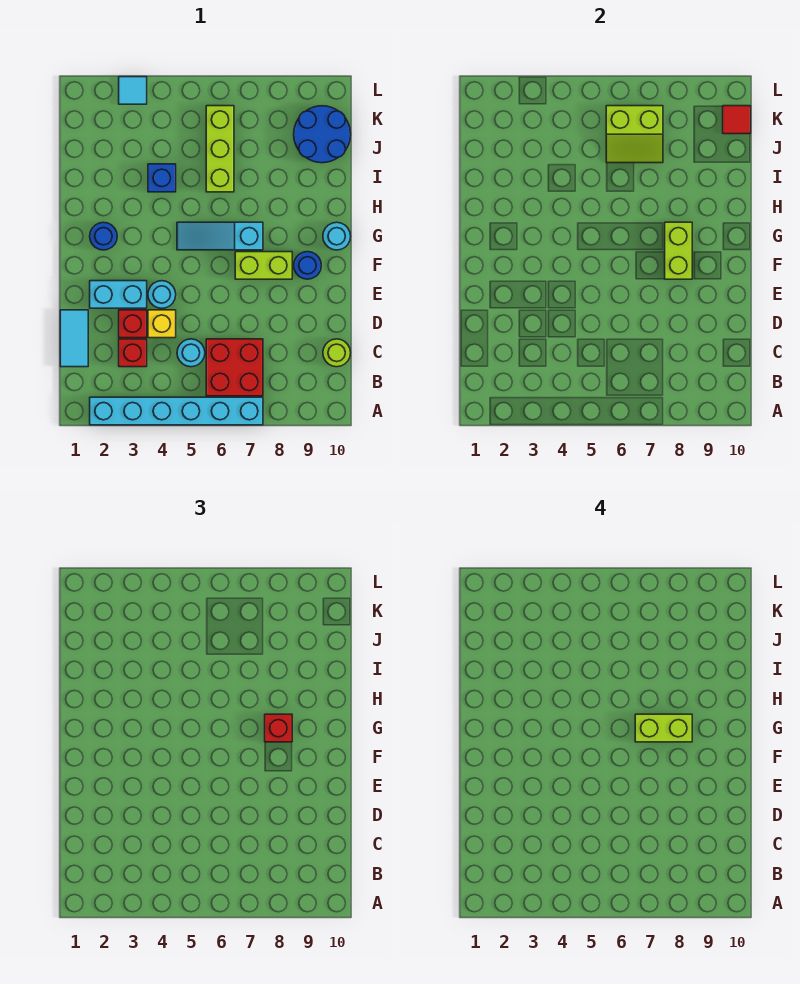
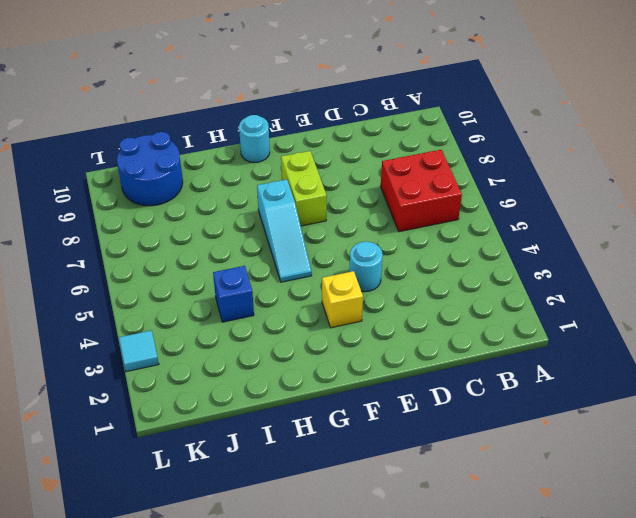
yellow 1x1 brick [322,271,363,328] -> yellow 1x1 brick moved to [148,310,176,338]
none -> cyan 1x6 brick [90,397,263,425]
none -> cyan 1x2 tile [60,310,88,367]
none -> red 1x1 brick [119,339,147,367]

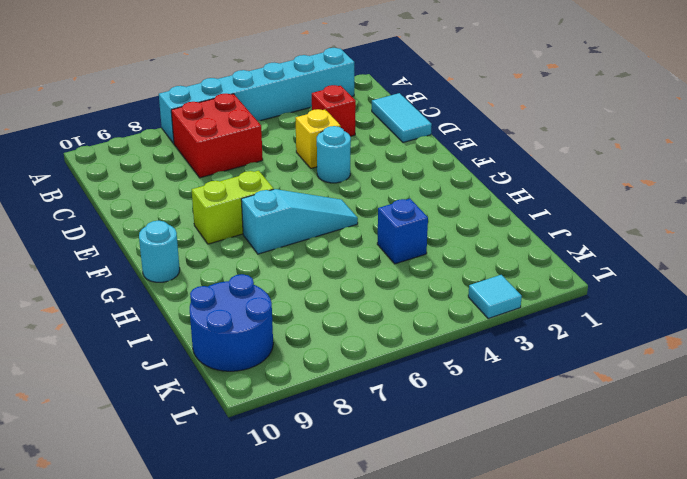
none -> cyan 1x1 round brick [177,339,205,367]
none -> lime 1x1 round brick [323,339,351,367]
none -> red 1x1 brick [119,310,147,338]

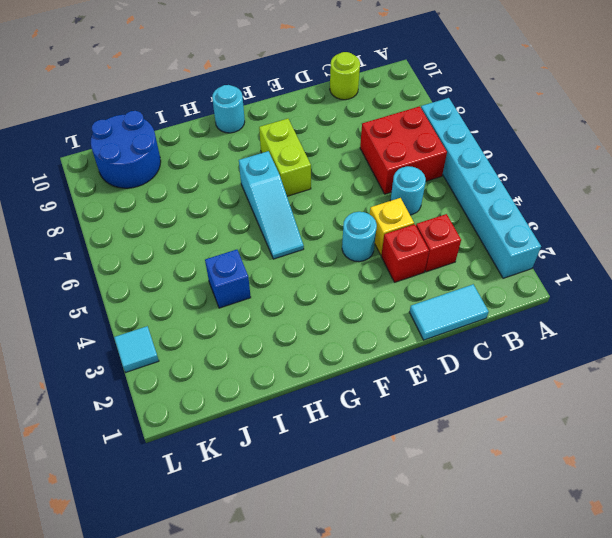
none -> cyan 1x2 brick [90,281,147,308]
none -> blue 1x1 round brick [294,252,321,279]
none -> blue 1x1 round brick [90,222,117,250]

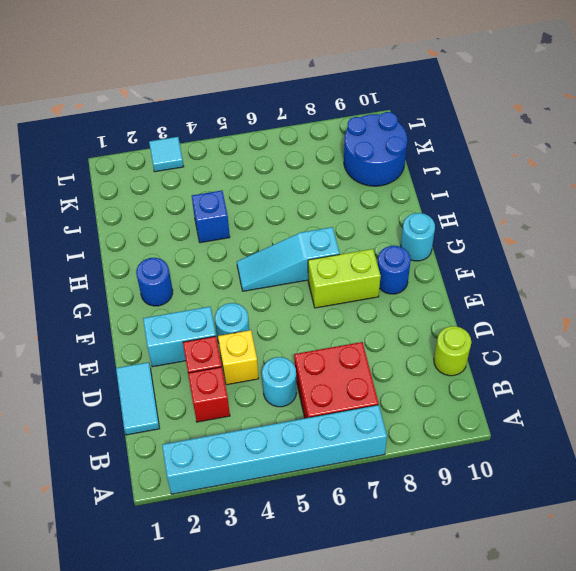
none -> lime 1x3 brick [206,106,234,192]
none -> lime 1x2 brick [665,222,692,279]
none -> lime 2x2 slope [606,106,663,163]

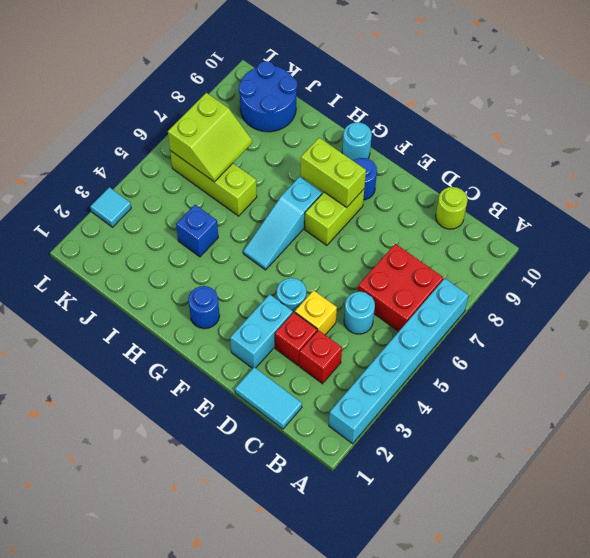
none -> red 1x1 tile [723,106,751,134]
none -> red 1x1 brick [265,714,292,742]
none -> lime 1x2 brick [635,714,692,742]

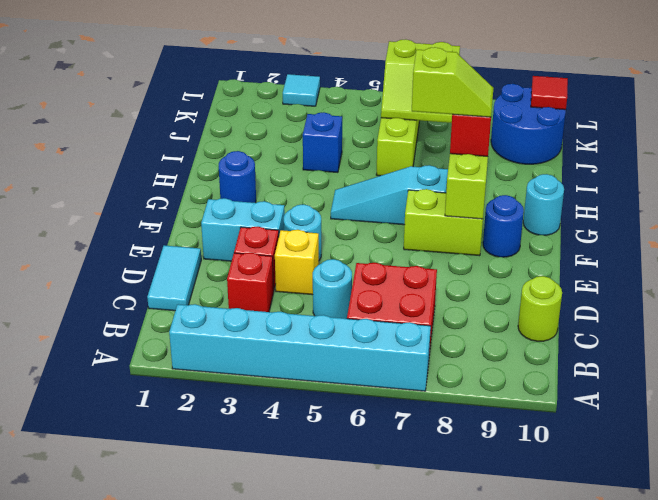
lime 1x2 slope [412,47,493,117] -> lime 1x2 brick [635,714,692,742]

